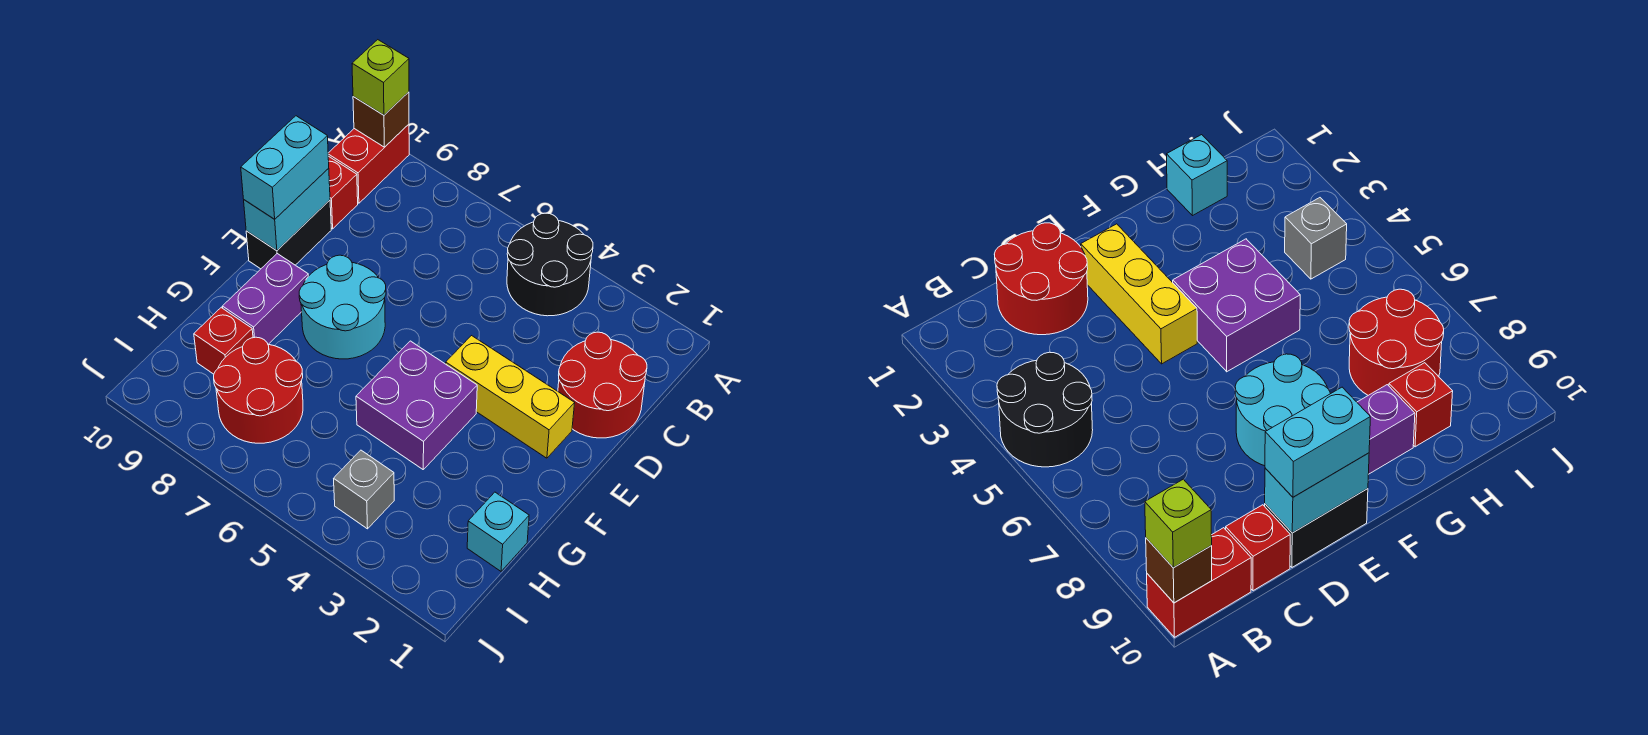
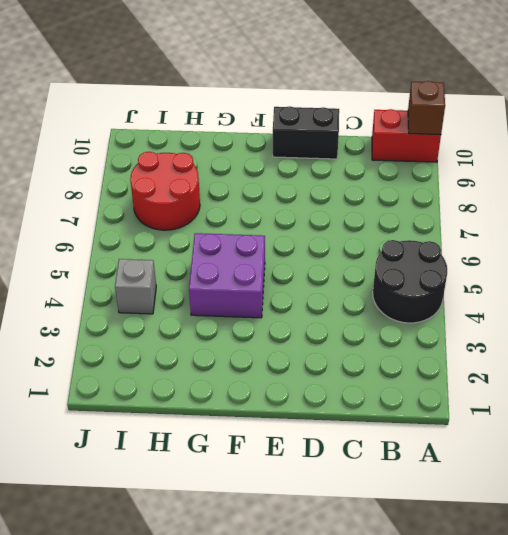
none -> red 2x2 round brick [558,332,647,438]
none -> red 1x1 brick [328,156,358,229]
none -> yellow 1x3 brick [446,336,575,458]

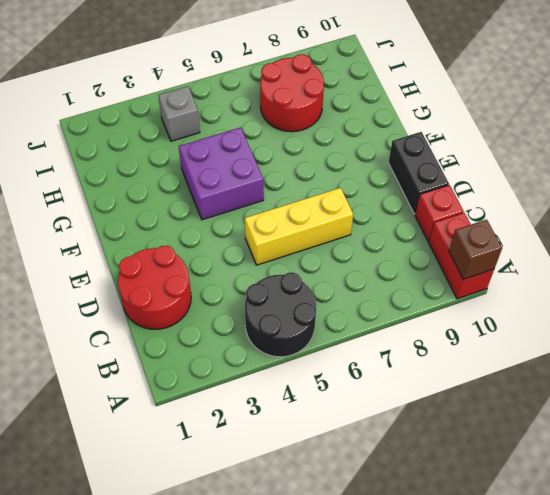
yellow 1x3 brick [245,188,353,265] -> yellow 1x3 brick moved to [446,336,575,458]
none -> cyan 2x2 round brick [299,255,386,359]
none -> purple 1x2 brick [222,254,308,344]
none -> cyan 1x1 brick [467,492,529,571]

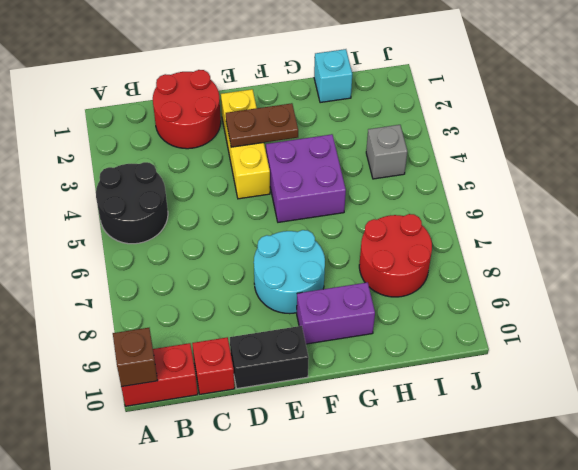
brown 1x2 plate [226,103,298,147] -> none
none -> red 1x1 brick [194,308,253,374]
none -> cyan 1x2 brick [244,168,330,251]
none -> lime 1x1 brick [352,40,409,115]

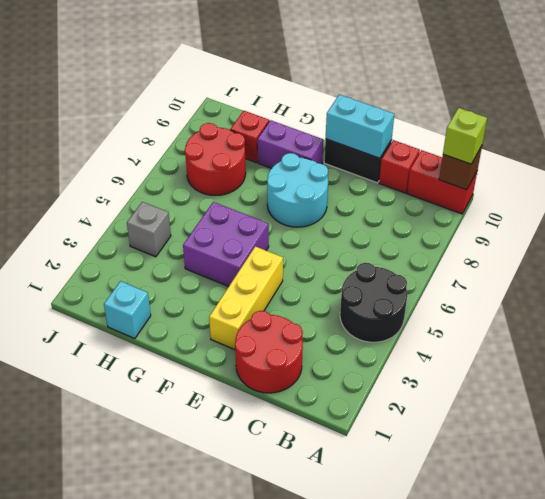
none -> cyan 1x2 brick [241,116,329,219]

